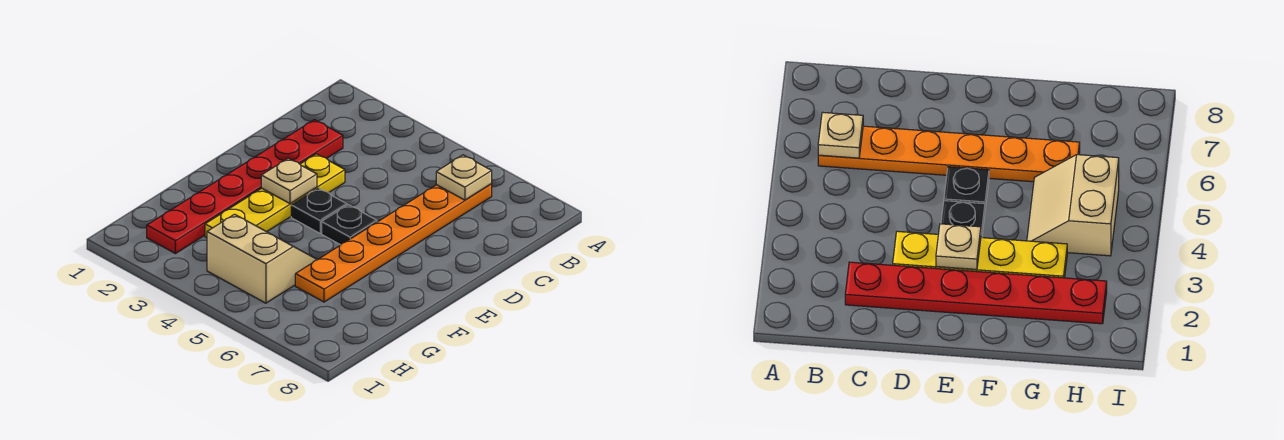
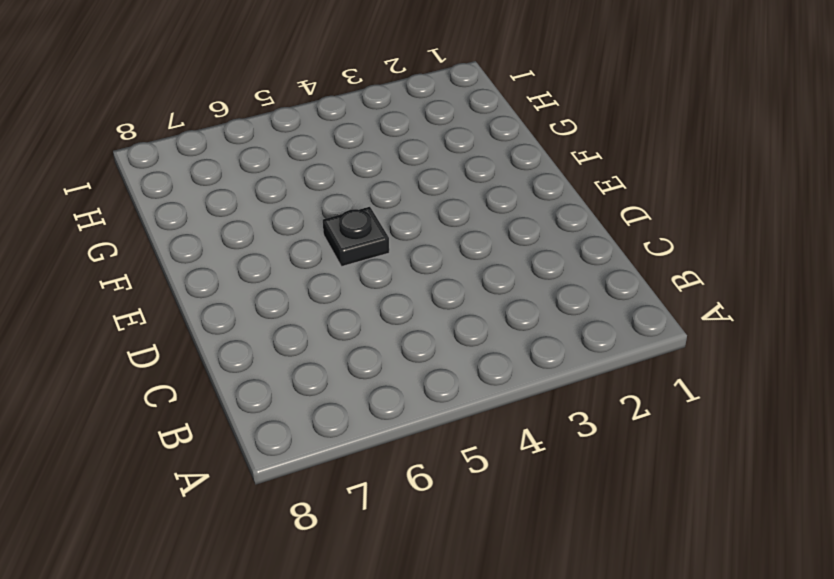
none -> orange 1x6 plate [295,184,492,302]
none -> red 1x6 plate [147,120,343,254]

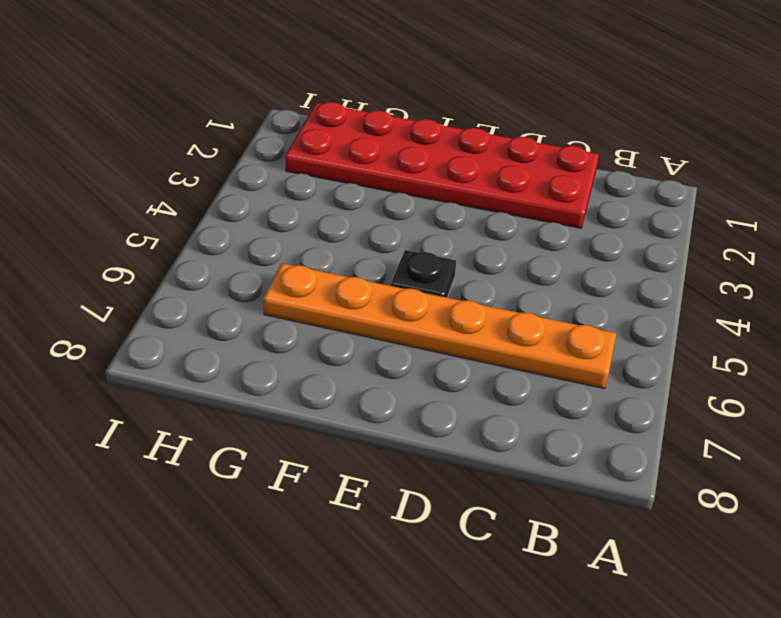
red 2x6 plate [285,102,599,228] -> red 1x6 plate [147,120,343,254]
none -> yellow 1x4 plate [205,154,345,238]
none -> black 1x1 plate [291,188,347,233]

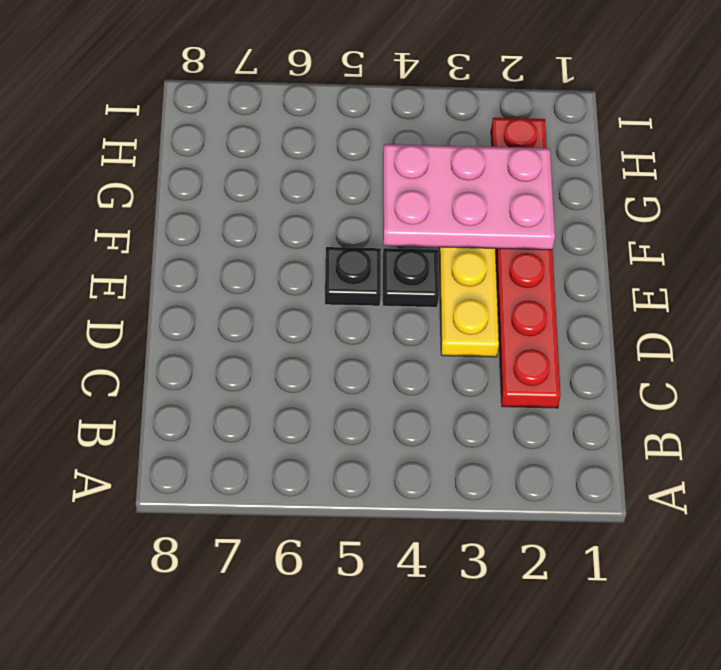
pink 2x3 plate [383,144,555,250] -> none
none -> orange 1x6 plate [295,184,492,302]
none -> tan 2x2 slope [207,214,317,303]

